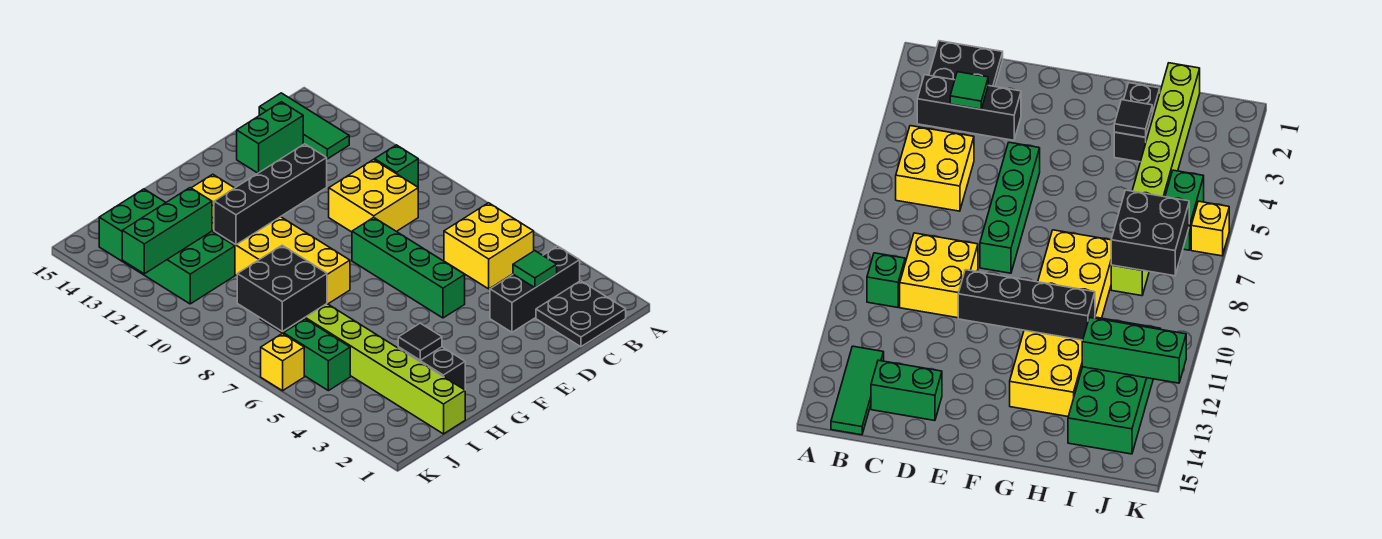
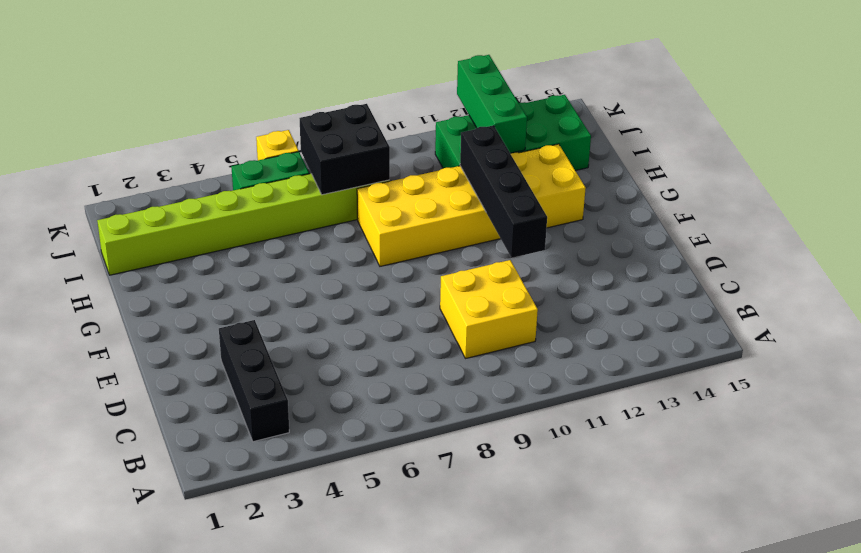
none -> black 2x2 plate [536,281,626,347]
none -> yellow 2x2 brick [444,203,534,289]
none -> green 1x1 brick [375,145,418,187]

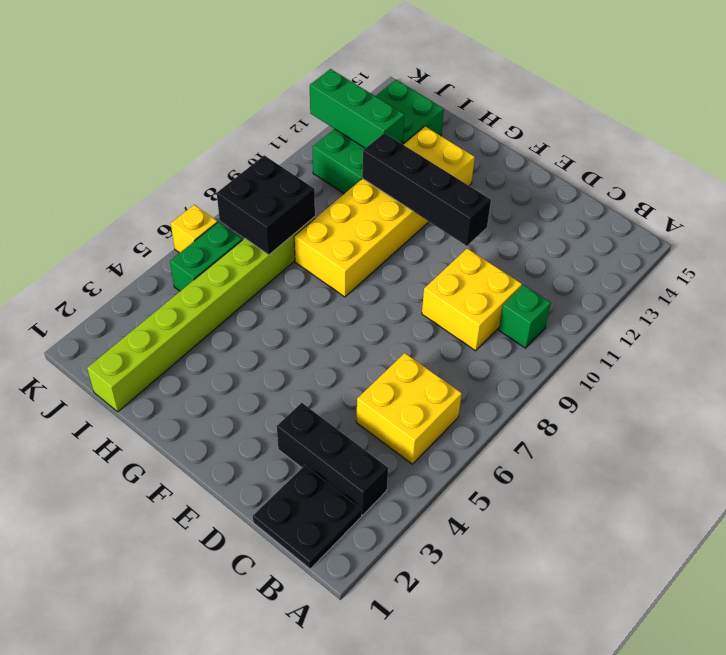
none -> green 1x3 tile [259,93,349,159]
none -> green 1x2 brick [237,102,303,173]
none -> green 1x4 brick [352,218,465,318]

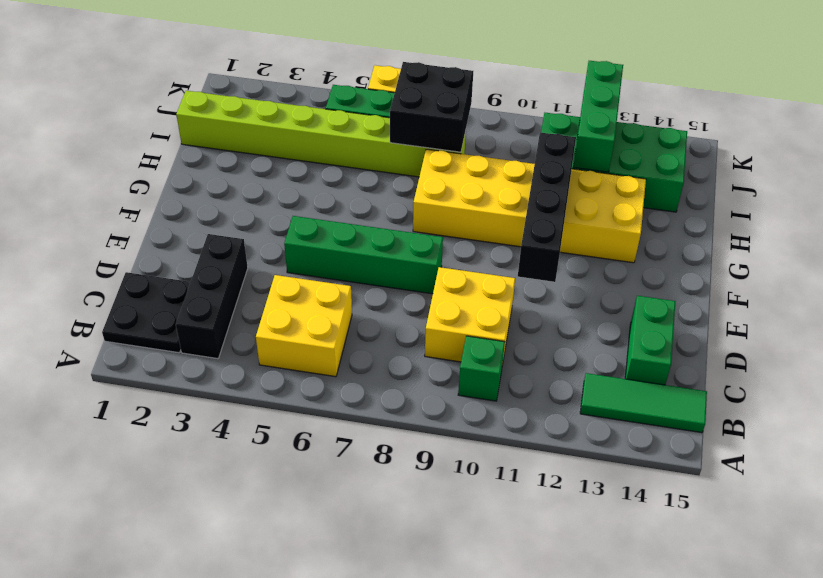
none -> black 1x2 brick [398,347,465,390]
none -> green 1x1 tile [513,251,557,288]
none -> black 1x1 tile [398,323,442,360]

